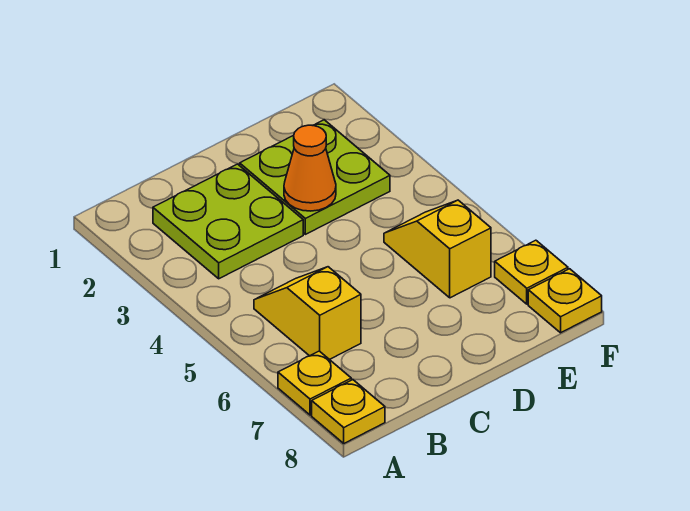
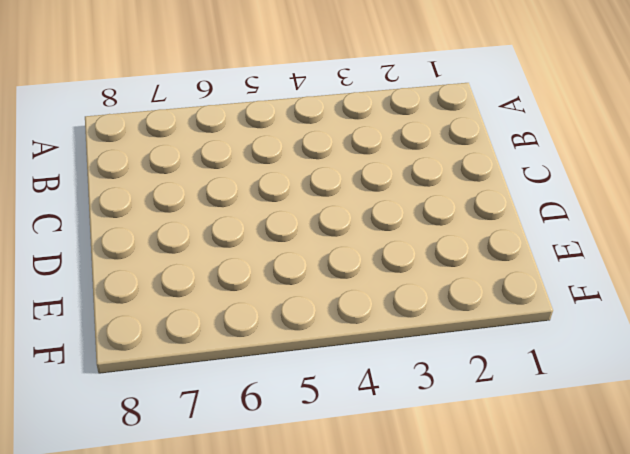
none -> yellow 1x1 plate [278,351,351,415]
none -> yellow 1x1 plate [312,380,385,443]

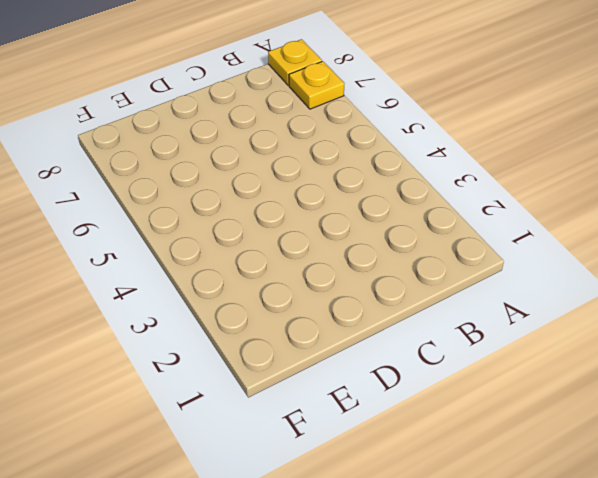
none -> lime 2x2 plate [153,164,303,279]
none -> yellow 1x2 slope [254,267,361,360]

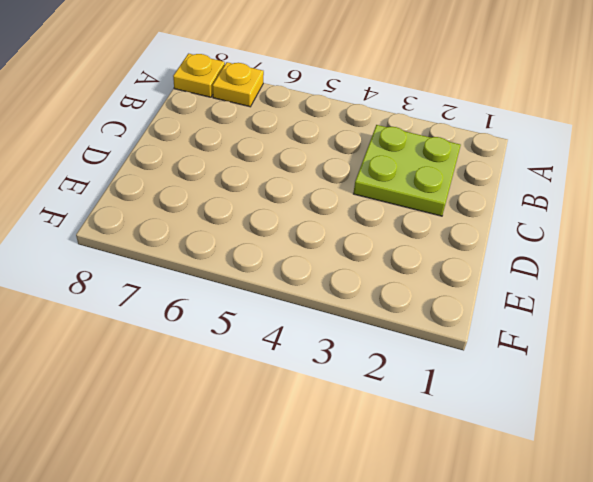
none -> yellow 1x2 slope [254,267,361,360]
none -> lime 2x2 plate [240,120,390,234]

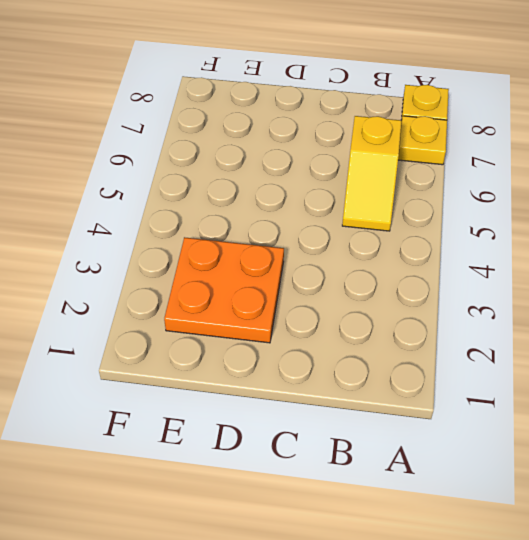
orange 2x2 plate [164,237,284,343] -> lime 2x2 plate [240,120,390,234]
none -> lime 2x2 plate [153,164,303,279]
none -> yellow 1x2 slope [384,200,491,298]

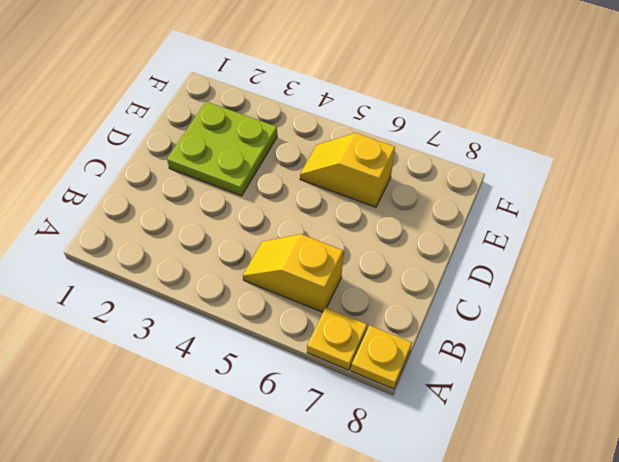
none -> lime 2x2 plate [153,164,303,279]
none -> yellow 1x1 plate [495,240,568,304]

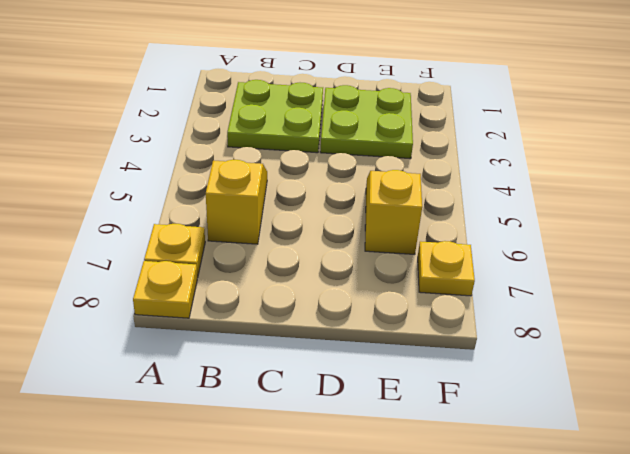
none -> yellow 1x1 plate [528,269,602,333]
none -> orange 1x1 cone [284,125,336,211]

